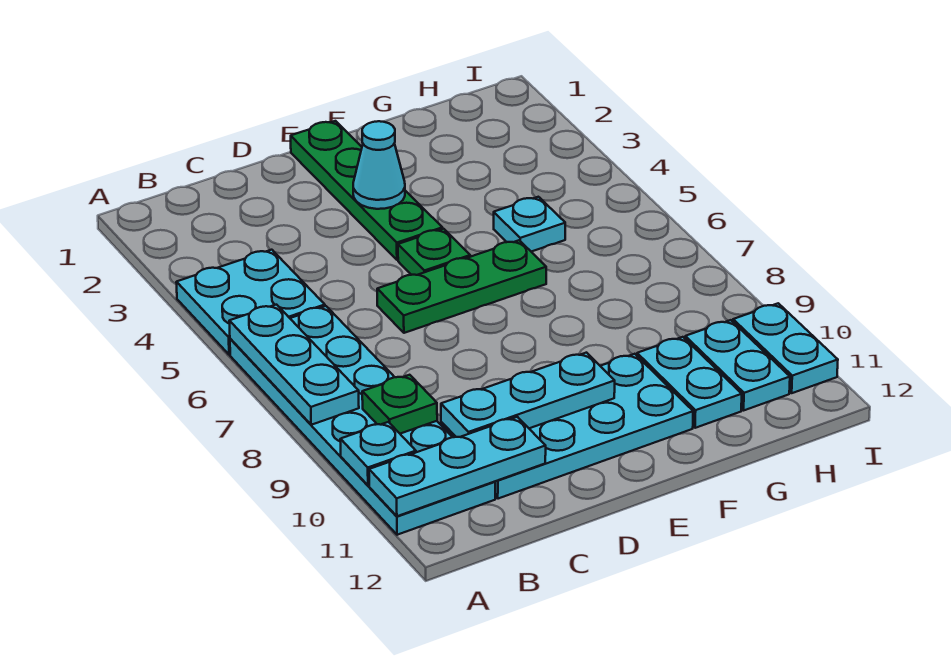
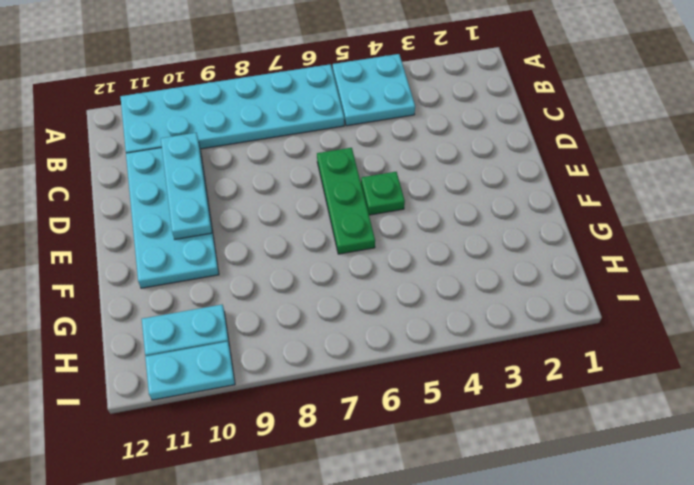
none -> green 1x4 plate [291,121,442,260]
none -> cyan 1x1 plate [494,197,565,252]
none -> cyan 1x2 plate [637,337,742,428]

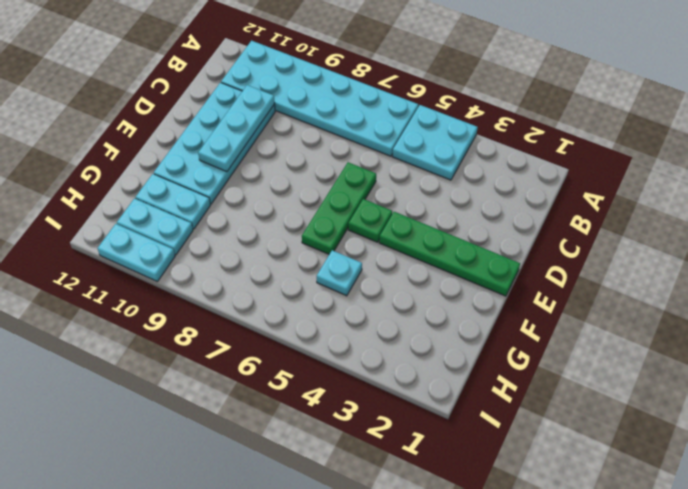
none -> cyan 1x3 plate [229,305,359,425]
none -> cyan 1x1 plate [340,422,416,485]
none -> cyan 1x3 plate [369,417,546,516]

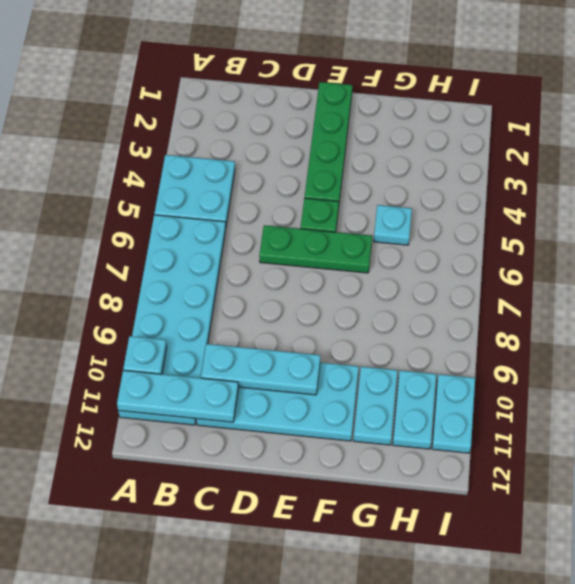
none -> cyan 1x3 plate [229,305,359,425]
none -> green 1x1 plate [362,375,437,434]
none -> cyan 1x1 cone [353,121,405,209]

